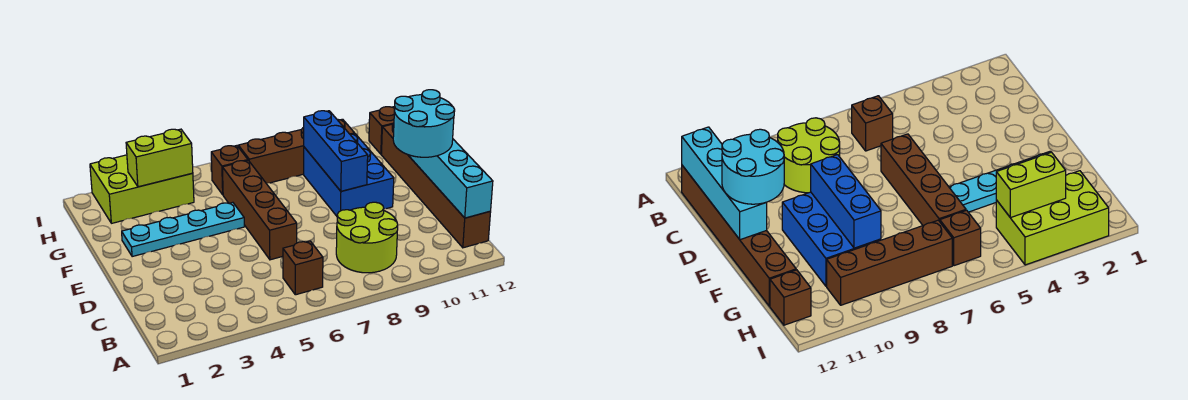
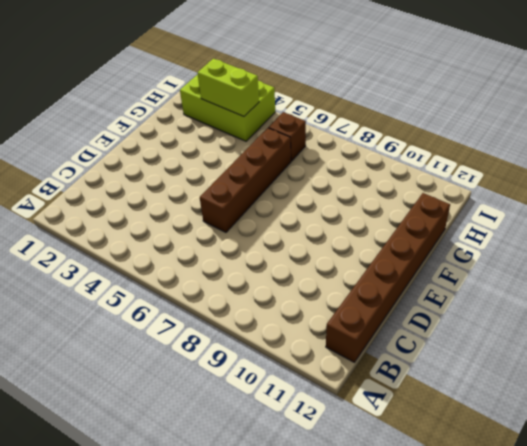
none -> brown 1x1 brick [283,241,323,295]
none -> lime 2x2 round brick [336,202,398,273]
none -> blue 2x3 brick [304,134,394,216]

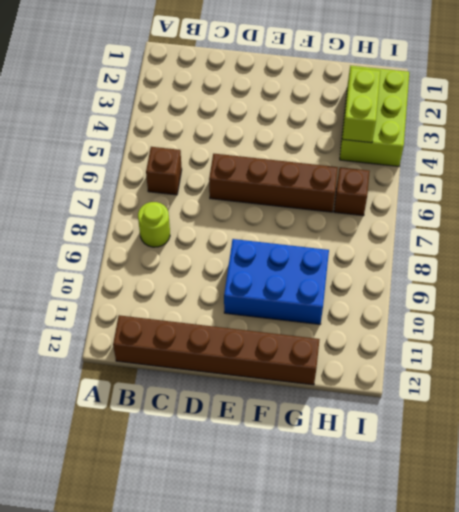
lime 1x1 round brick [138,202,170,247] -> lime 2x2 round brick [336,202,398,273]
none -> cyan 1x4 plate [122,202,244,257]
none -> brown 1x4 brick [238,119,355,183]
none -> brown 1x1 brick [369,107,395,154]

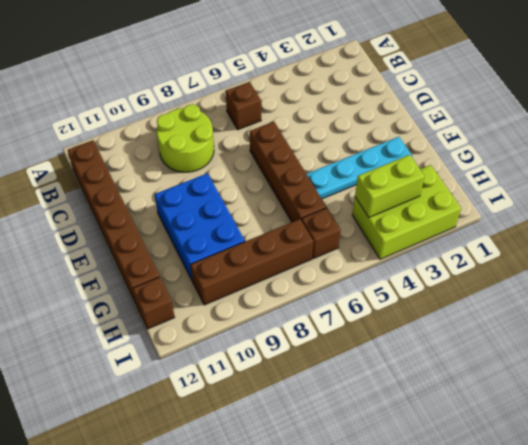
none -> cyan 1x4 brick [409,139,493,218]
none -> blue 1x3 brick [304,111,368,191]
none -> cyan 2x2 round brick [393,90,455,157]

